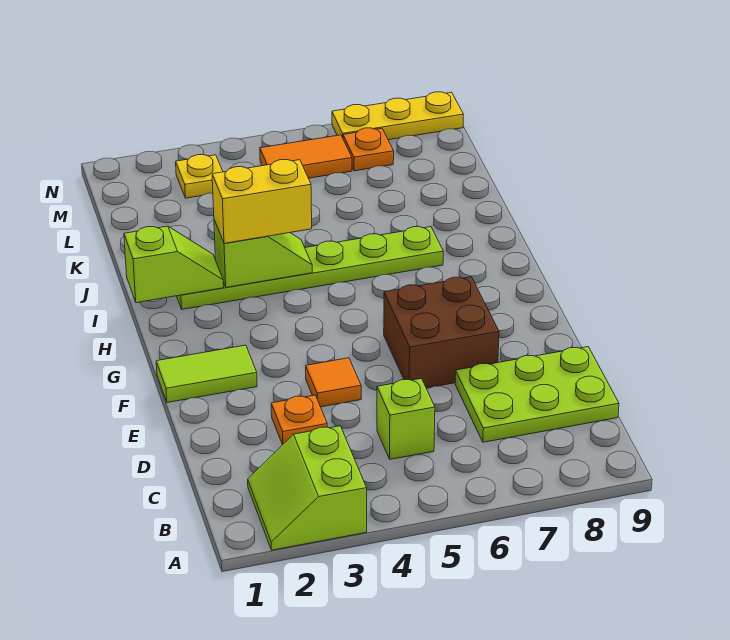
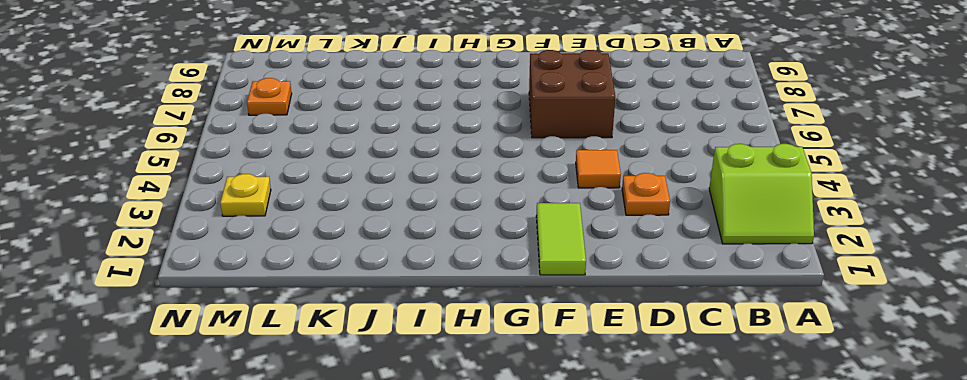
none -> lime 1x1 brick [377,379,435,459]
none -> lime 2x3 plate [455,347,619,442]
none -> lime 1x6 plate [177,227,443,309]

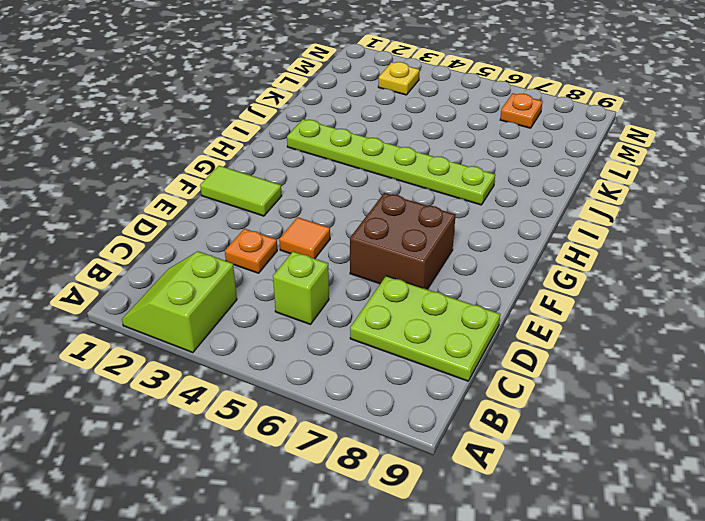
none -> orange 1x2 tile [260,135,352,178]
none -> yellow 1x3 plate [332,92,463,140]
none -> lime 1x2 slope [124,226,224,303]

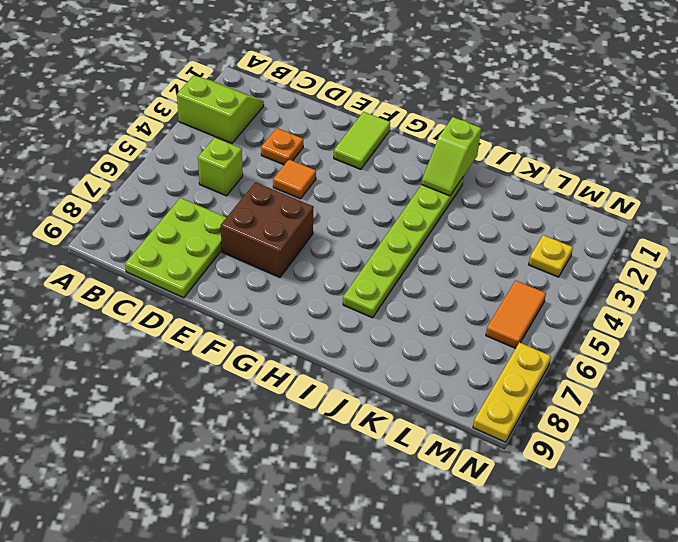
none -> orange 1x1 plate [343,128,394,171]
none -> lime 1x2 slope [214,220,312,287]
none -> yellow 1x2 brick [212,160,312,243]

